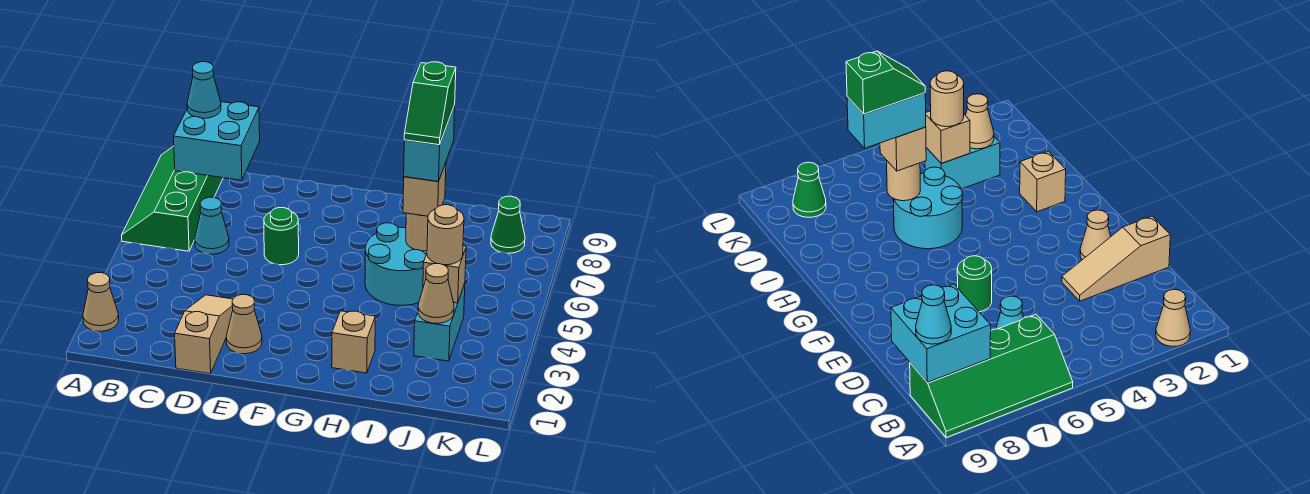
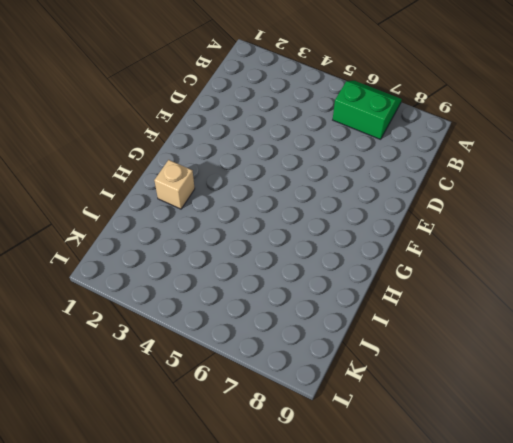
green 2x2 slope [333,81,402,139] -> green 2x4 slope [122,146,223,251]
none -> tan 1x1 cone [83,273,119,331]
none -> cyan 1x1 cone [195,197,229,254]
none -> tan 1x3 slope [175,295,233,374]

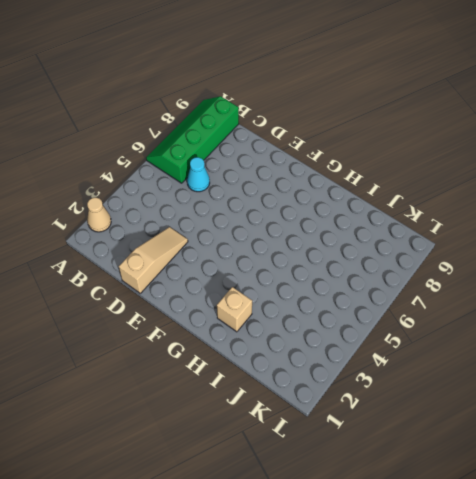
none -> tan 1x1 cone [226,295,262,354]
none -> green 1x1 round brick [264,208,299,265]
none -> cyan 2x2 round brick [365,223,427,305]

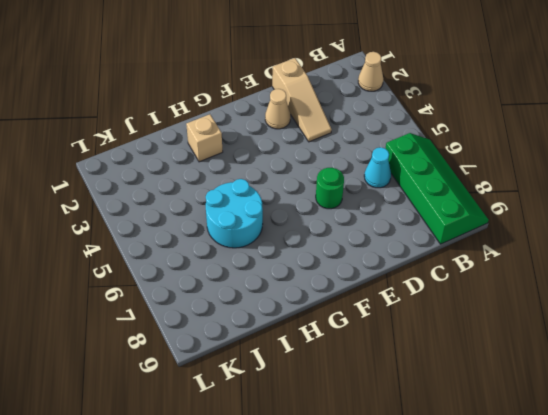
none -> cyan 1x2 brick [414,283,465,361]
none -> green 1x1 cone [491,196,525,253]
none -> cyan 2x2 brick [174,102,260,180]

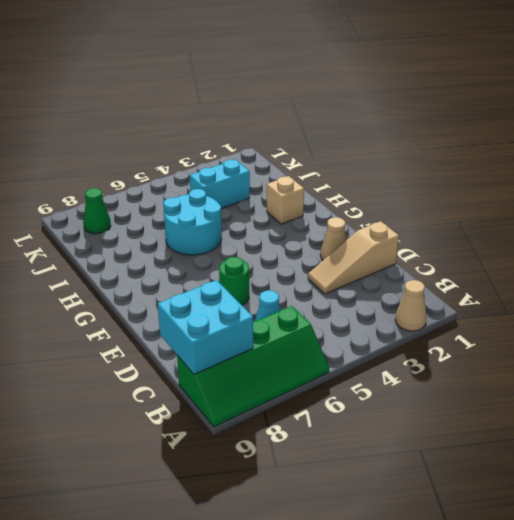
none -> tan 1x1 round brick [406,213,428,251]
none -> tan 1x1 cone [418,264,454,323]
none -> tan 1x1 brick [423,246,466,303]

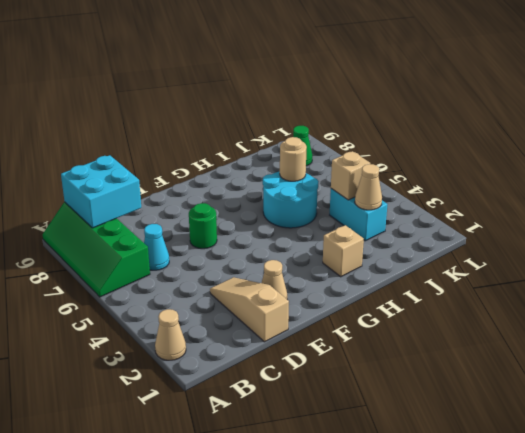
none -> cyan 1x1 cone [187,62,221,118]
none -> tan 1x1 brick [403,163,446,216]
none -> tan 1x1 round brick [427,205,464,265]

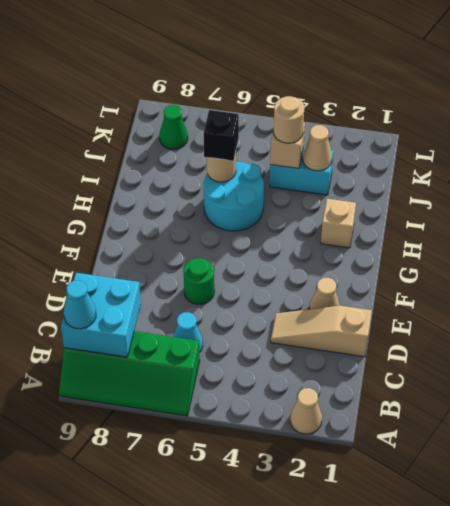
black 1x1 brick [204,110,239,161] -> tan 1x1 brick [403,163,446,216]
none -> cyan 1x2 brick [404,105,455,182]
none -> green 1x2 slope [404,62,456,145]

